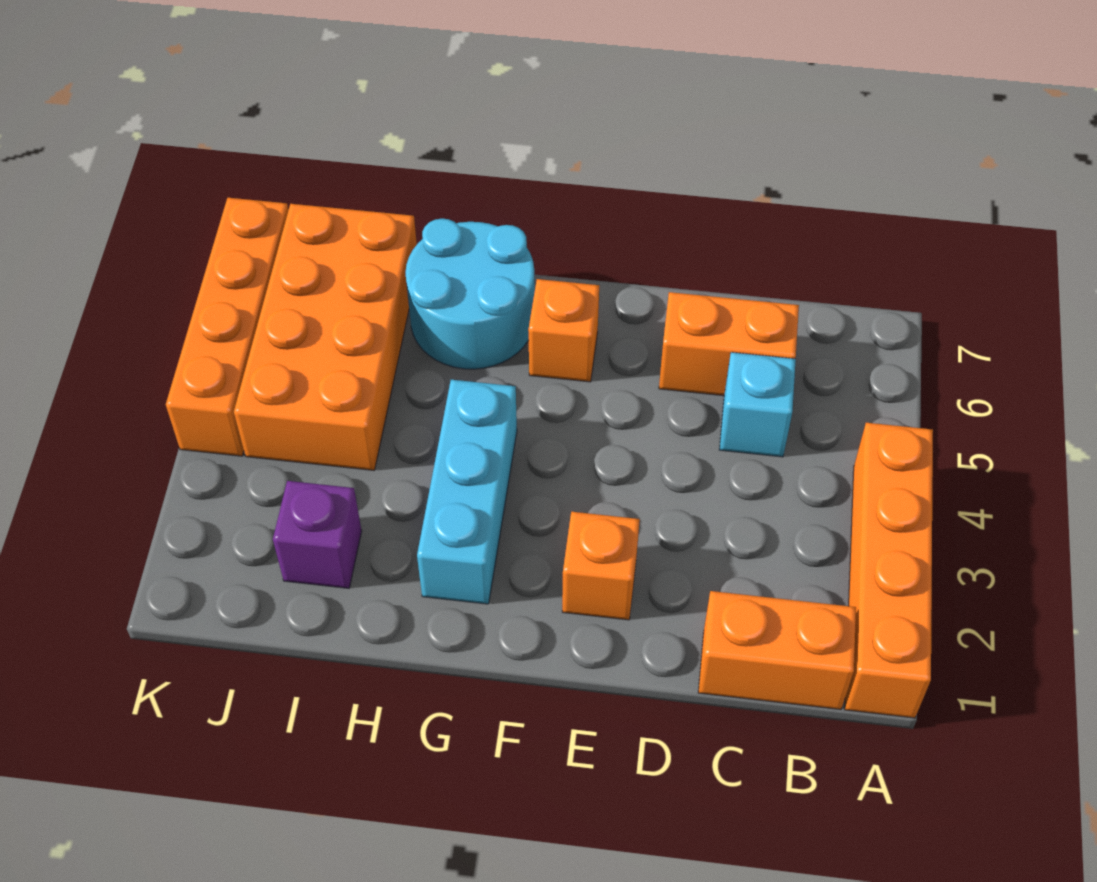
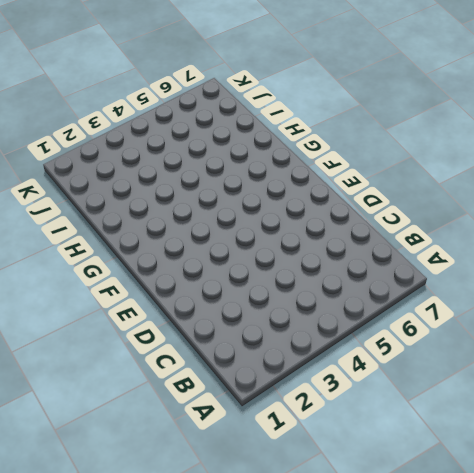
none -> orange 1x4 brick [845,423,933,718]
none -> orange 1x2 brick [698,591,856,709]

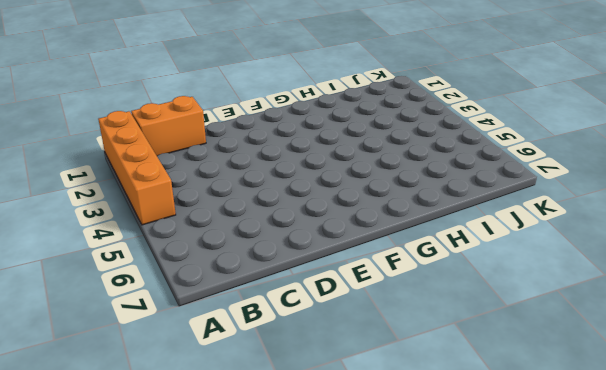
none -> cyan 1x1 brick [719,352,796,457]
none -> orange 1x2 brick [659,292,799,396]

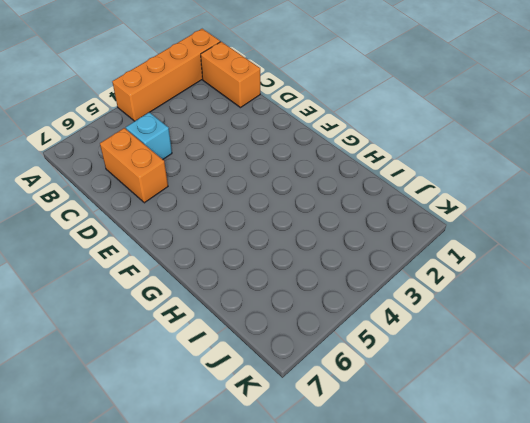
none -> orange 1x1 brick [562,512,640,620]
none -> orange 1x1 brick [528,279,599,382]

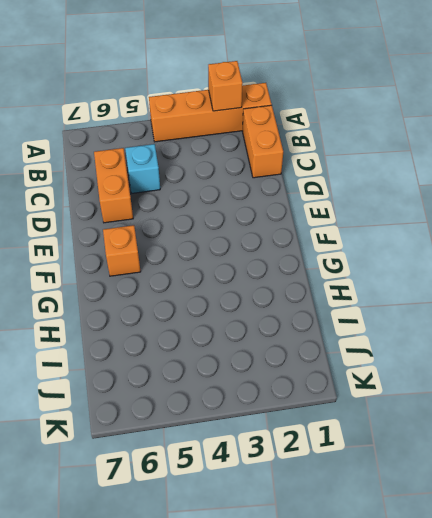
orange 1x1 brick [208,61,242,111] -> orange 1x1 brick moved to [562,512,640,620]
none -> cyan 1x3 brick [417,380,517,604]
none -> cyan 2x2 round brick [405,219,535,369]

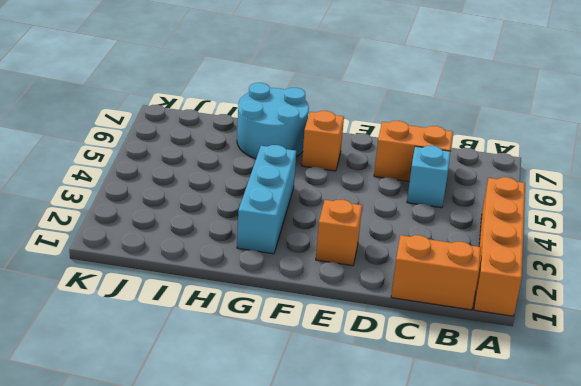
none -> purple 1x1 brick [273,481,362,588]
none -> orange 2x4 brick [234,204,417,470]

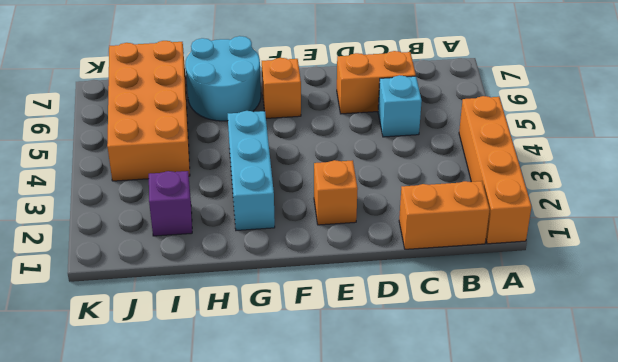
none -> orange 1x4 brick [166,198,288,456]

